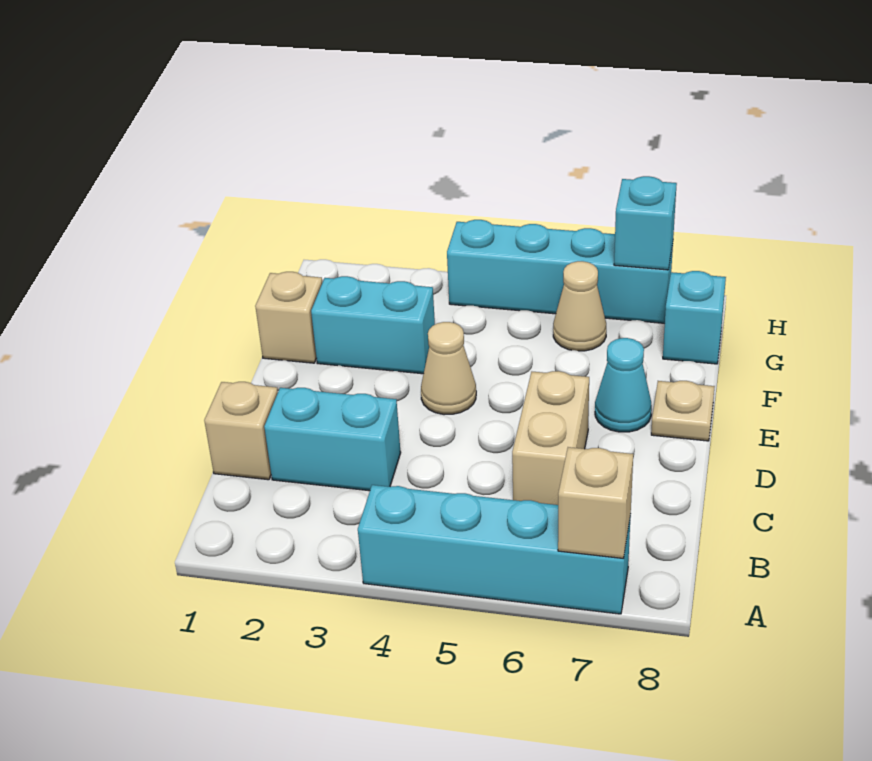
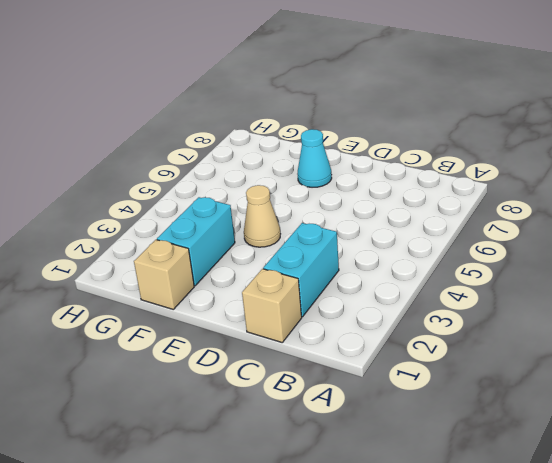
none -> cyan 1x4 brick [358,485,631,614]
none -> tan 1x2 brick [512,371,589,505]
none -> tan 1x1 plate [651,381,715,441]

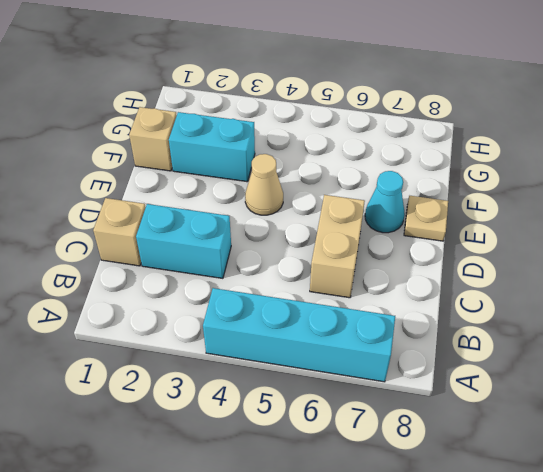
none -> tan 1x1 cone [553,261,606,351]
none -> cyan 1x1 brick [663,271,726,364]
none -> cyan 1x4 brick [447,220,673,323]

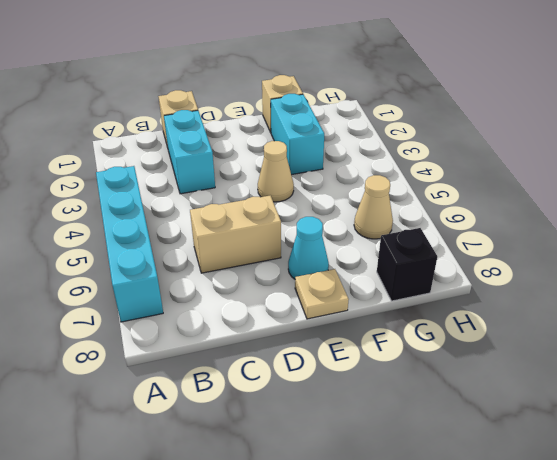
black 1x1 brick [377,228,437,301] -> cyan 1x1 brick [663,271,726,364]
none -> cyan 1x4 brick [447,220,673,323]
none -> tan 1x1 brick [558,447,633,559]
none -> cyan 1x1 brick [614,176,677,270]

